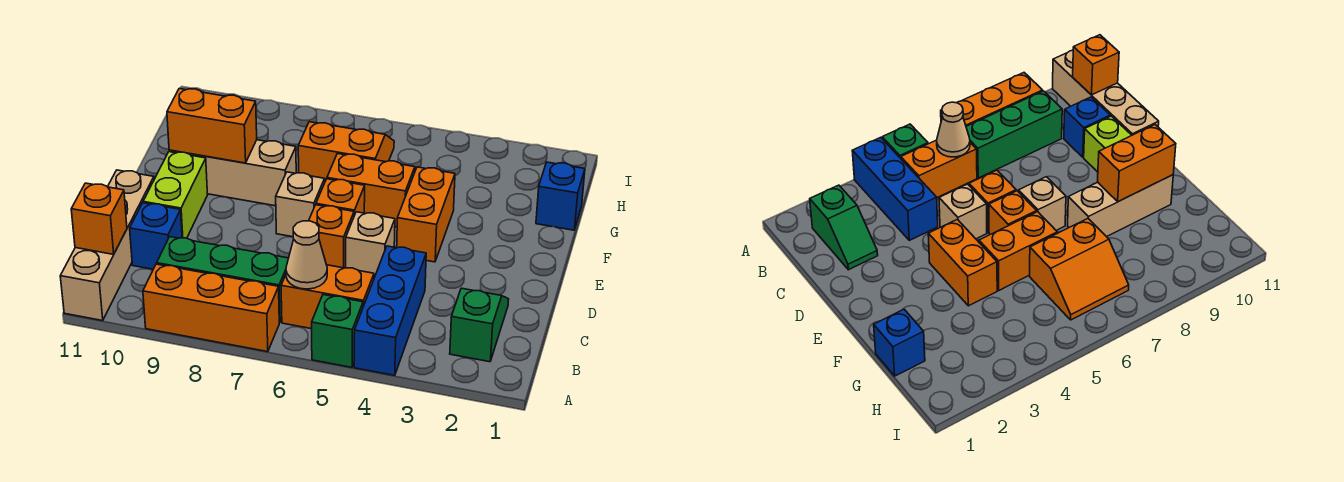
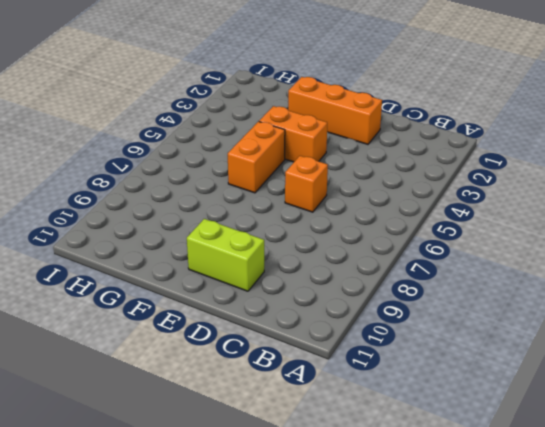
orange 1x3 brick [288,77,382,144] -> orange 1x3 brick turned to [143,264,279,352]
none -> blue 1x3 brick [354,246,426,376]
none -> green 1x1 brick [312,295,363,367]
none -> tan 1x4 brick [60,170,154,321]

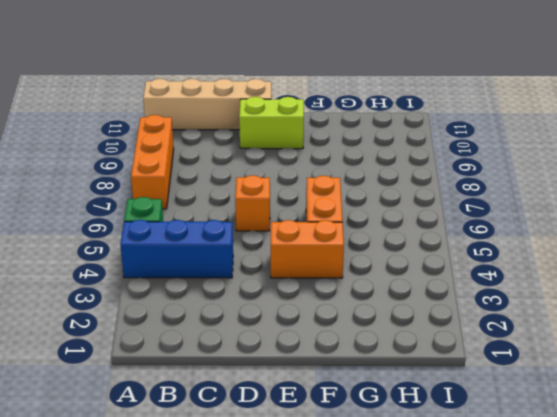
none -> green 1x2 slope [450,288,509,362]
none -> orange 1x2 brick [281,265,374,329]
none -> green 1x3 brick [157,237,288,323]

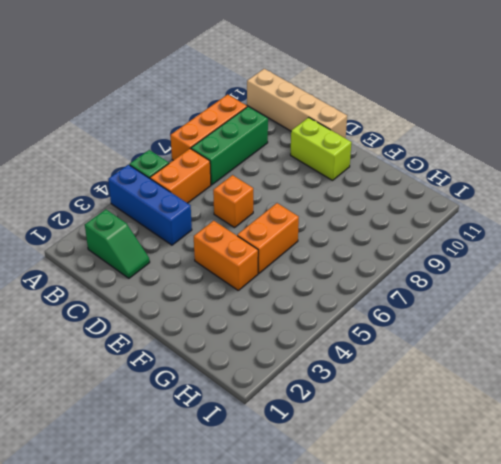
none -> blue 1x1 brick [130,203,182,269]
none -> tan 1x1 brick [346,212,395,278]
none -> orange 1x1 brick [316,179,365,216]

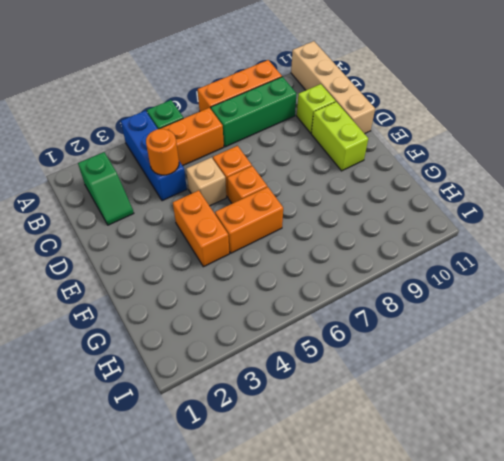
orange 1x1 round brick [146,129,179,175] -> none
lime 1x1 brick [297,84,336,133] -> blue 1x1 brick [130,203,182,269]
none -> tan 1x1 brick [276,172,325,237]
none -> tan 1x3 brick [169,140,296,206]
none -> blue 1x1 brick [536,162,585,230]

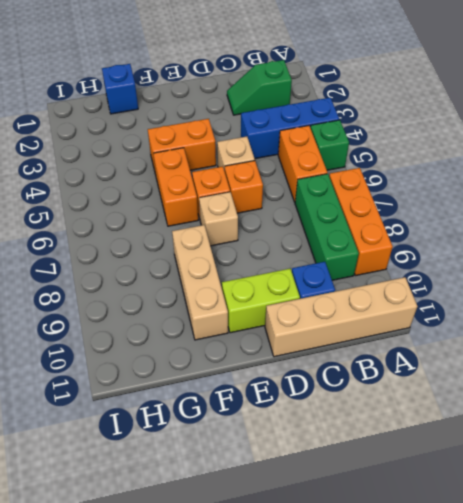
none -> orange 2x2 slope [298,122,394,181]
none -> tan 1x1 cone [286,221,327,289]
none -> orange 1x1 brick [71,183,127,254]

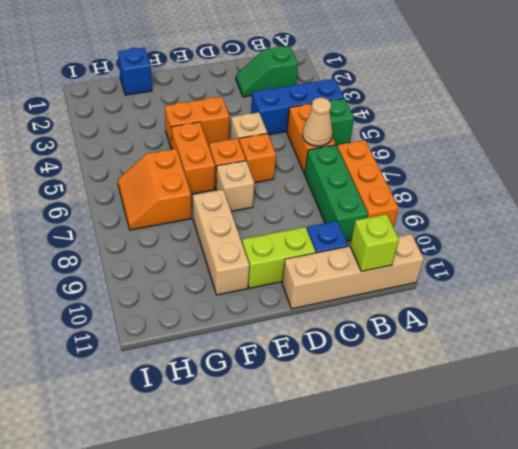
lime 1x1 brick [350,214,399,271] -> orange 1x1 brick [71,183,127,254]
none -> orange 1x2 brick [167,89,257,163]

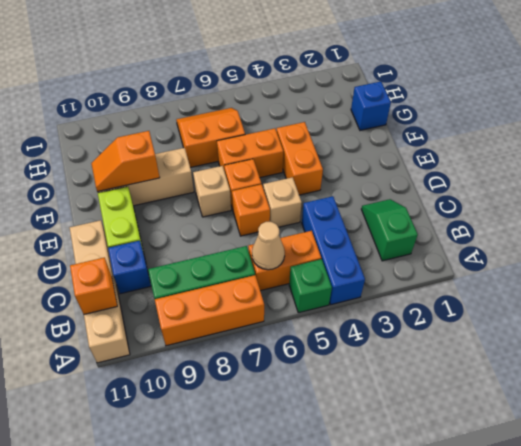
orange 1x2 slope [91,131,160,192] -> orange 1x2 brick [167,89,257,163]

